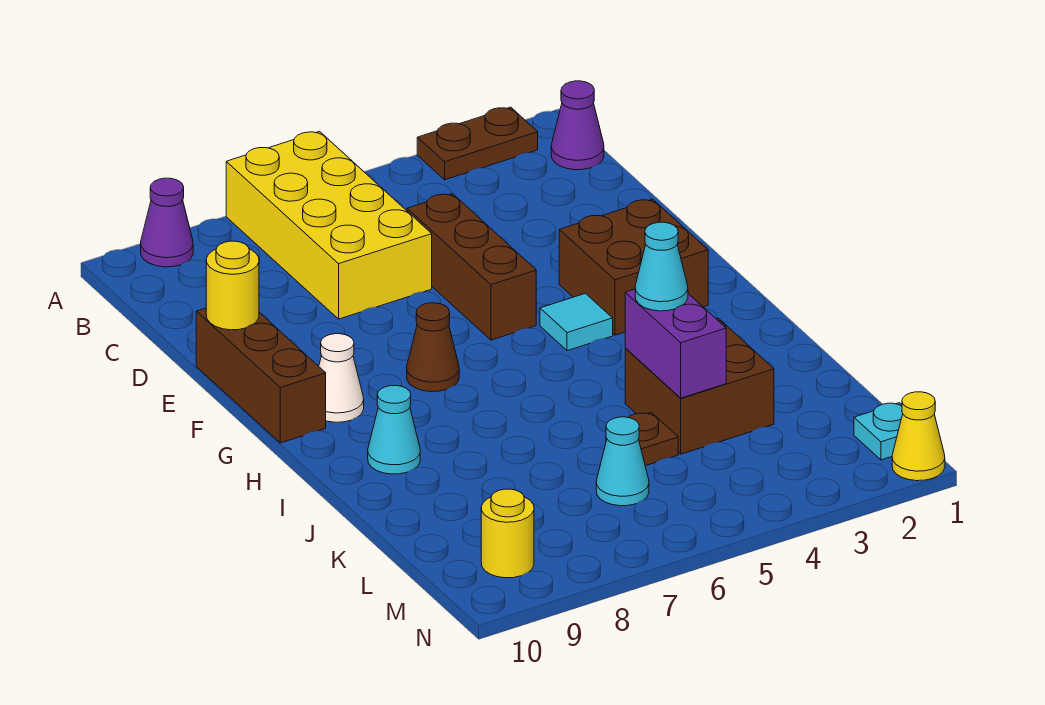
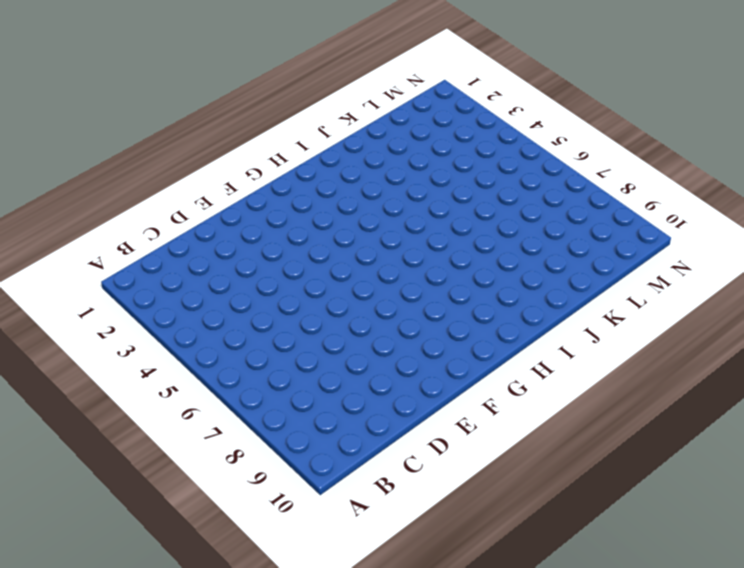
none -> brown 1x2 plate [417,107,538,180]
none -> yellow 2x4 brick [226,131,432,319]
none -> purple 1x1 cone [141,178,193,267]

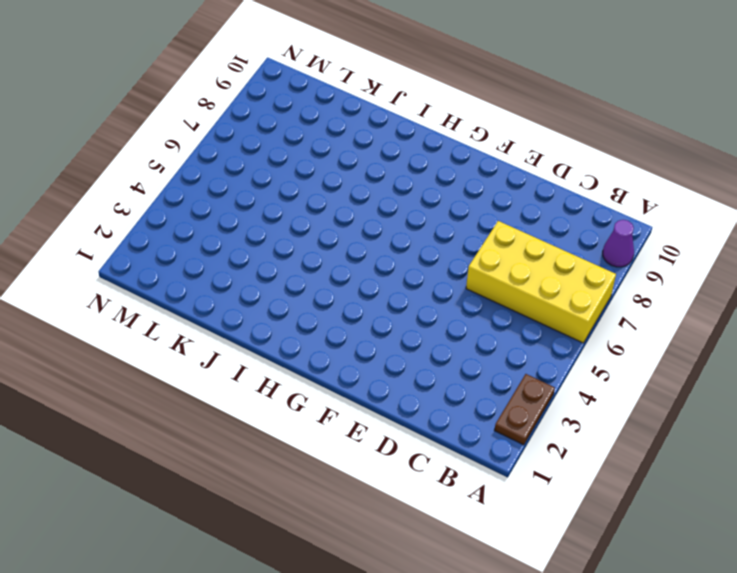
none -> purple 1x1 cone [551,81,604,170]
none -> brown 1x3 brick [407,194,536,340]
none -> brown 1x3 brick [196,308,326,443]

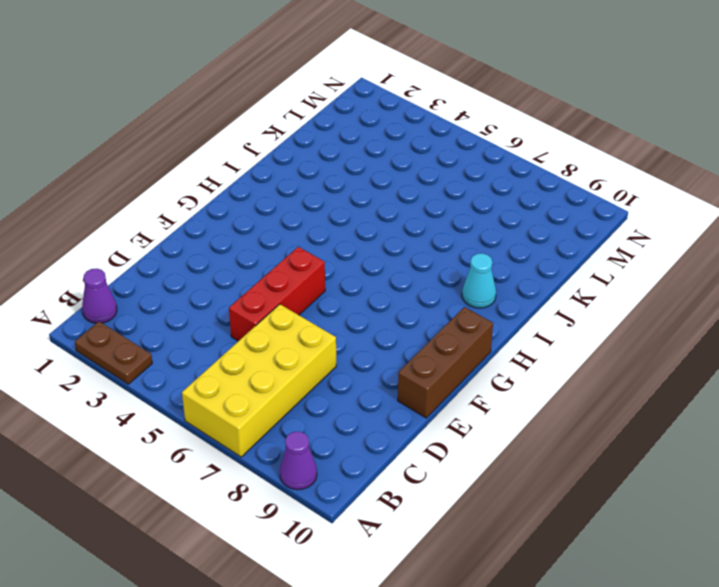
red 1x3 brick [229,247,325,341] -> brown 1x3 brick [407,194,536,340]
none -> brown 2x2 brick [559,199,708,335]
none -> cyan 1x1 tile [540,293,613,351]
none -> brown 1x1 cone [407,303,459,392]

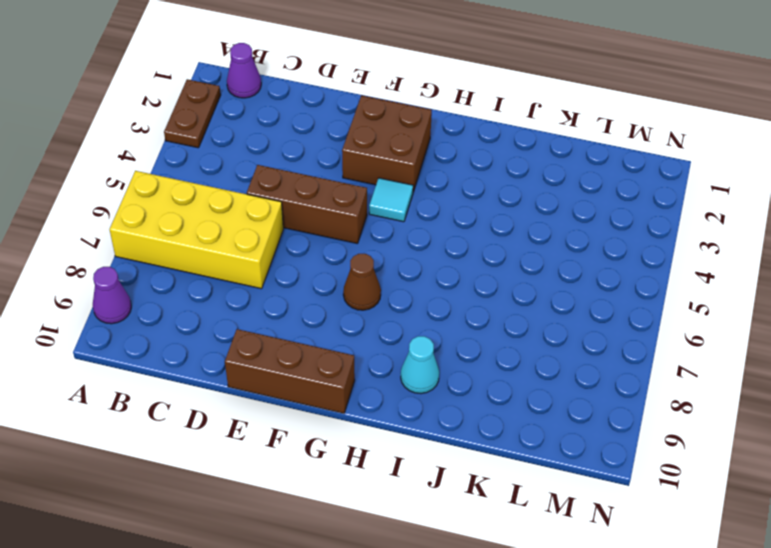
none -> white 1x1 cone [319,334,364,422]
none -> brown 2x2 brick [625,318,774,454]
none -> brown 1x1 plate [606,412,678,466]

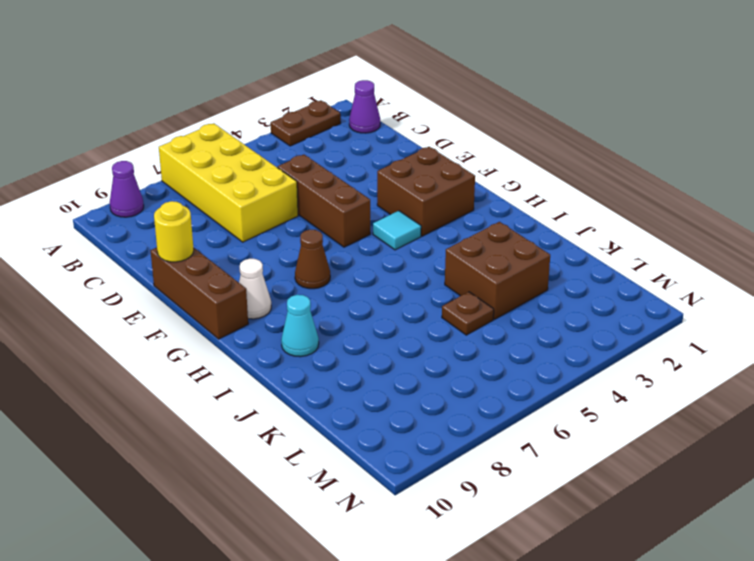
none -> cyan 1x1 cone [596,417,649,506]
none -> cyan 1x1 plate [854,403,903,460]
none -> yellow 1x1 round brick [481,489,534,578]

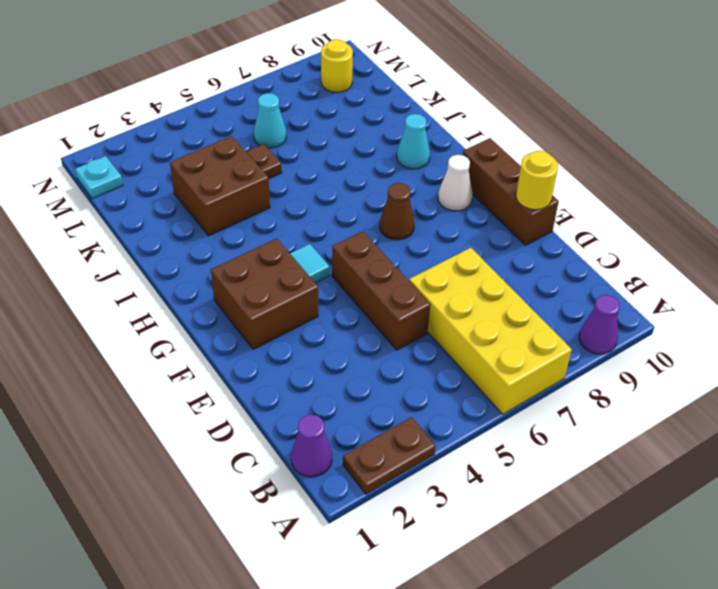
none -> yellow 1x1 cone [892,392,945,481]
none -> purple 1x2 brick [625,289,726,398]
none -> cyan 1x1 cone [635,222,688,311]

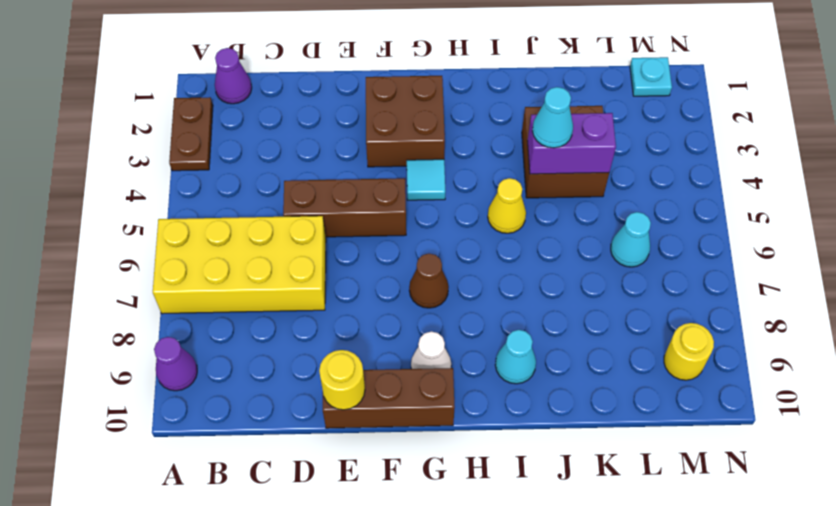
yellow 1x1 cone [488,178,526,233] -> yellow 1x1 cone moved to [892,392,945,481]
none -> brown 1x1 plate [606,412,678,466]

